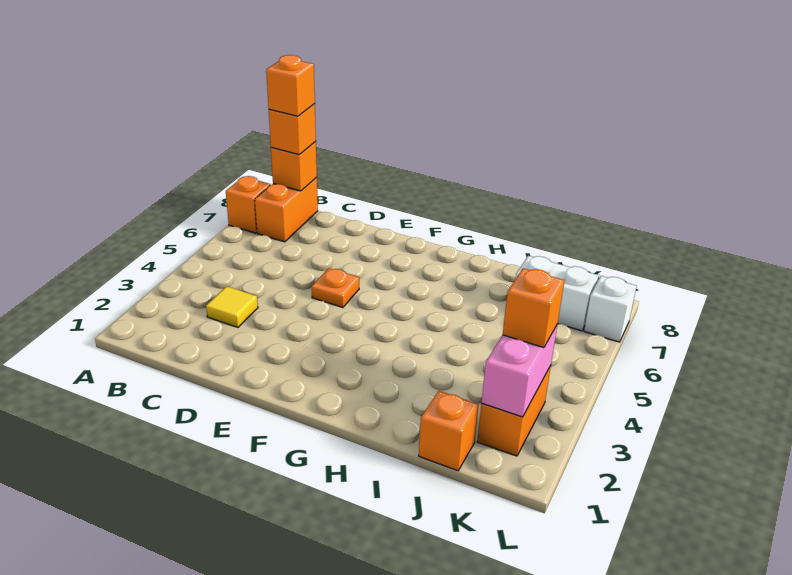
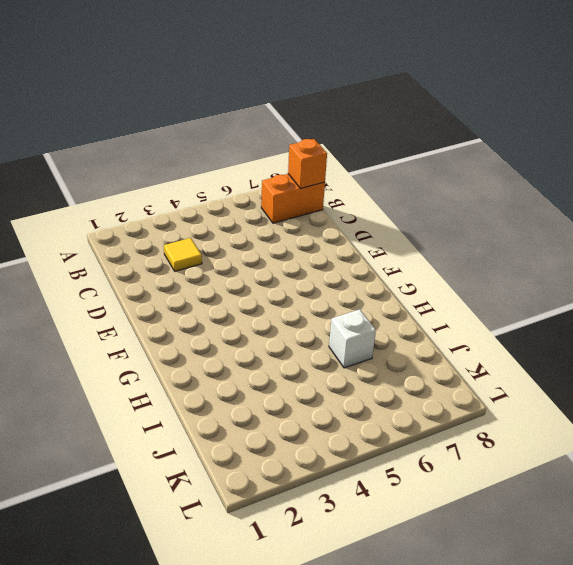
white 1x1 brick [329,309,376,368] -> white 1x1 brick moved to [584,276,637,342]
none -> orange 1x1 brick [226,176,271,233]
none -> orange 1x1 plate [312,268,359,308]
none -> orange 1x1 brick [419,391,478,471]

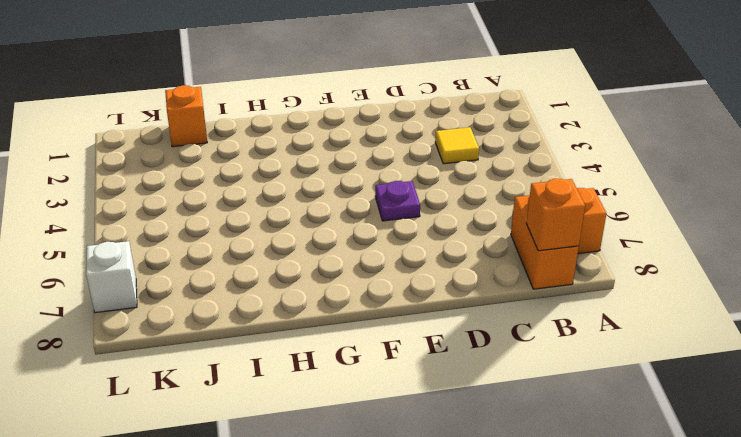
purple 1x1 plate [375,181,420,221] -> orange 1x1 plate [312,268,359,308]
none -> white 1x2 brick [516,256,599,331]
none -> orange 1x2 brick [477,365,551,456]
none -> pink 1x2 brick [482,325,557,417]

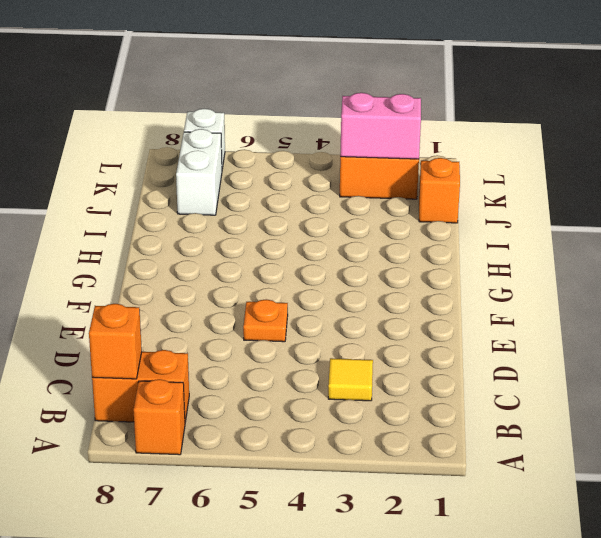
none -> orange 1x1 brick [269,104,316,155]
none -> orange 1x1 brick [503,268,564,348]
none -> orange 1x1 brick [266,55,315,116]

